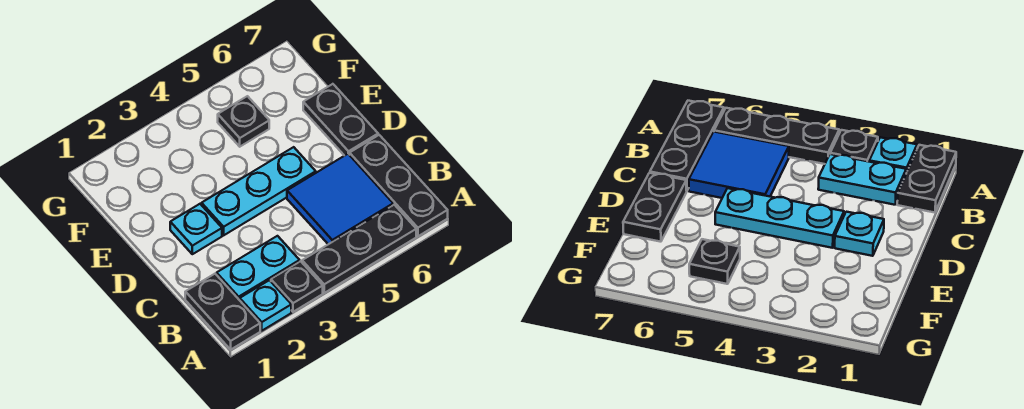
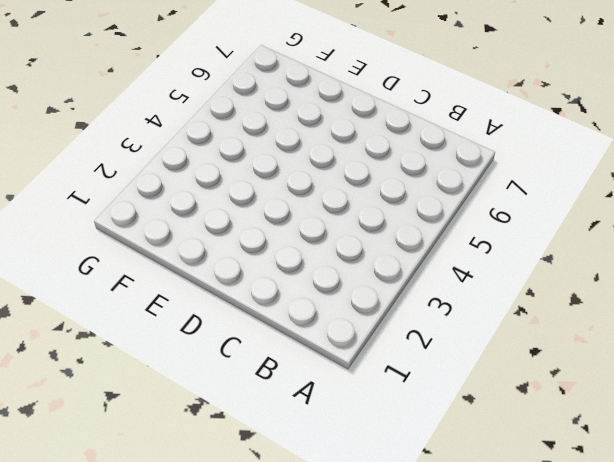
none -> black 1x2 plate [185,274,260,349]
none -> cyan 1x1 plate [240,280,291,331]

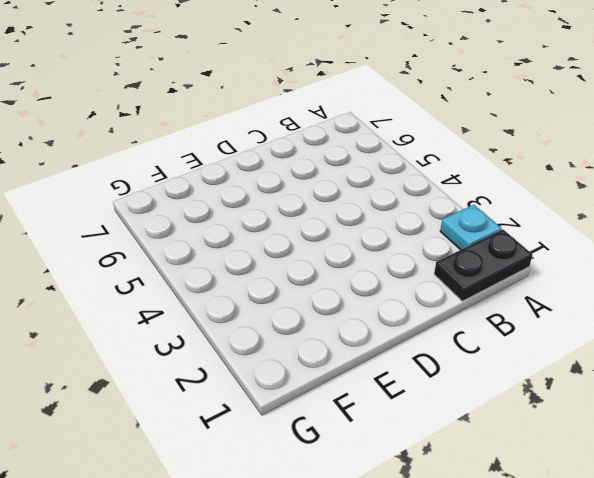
none -> black 1x1 plate [271,261,323,312]
none -> black 1x3 plate [302,205,416,293]

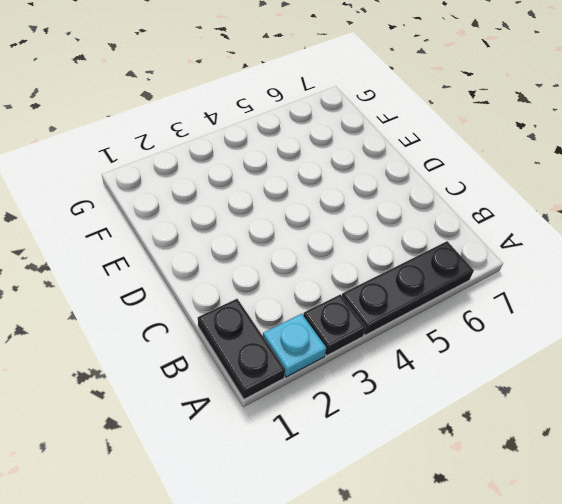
none -> black 1x3 plate [350,135,448,236]
none -> cyan 1x2 plate [217,236,300,300]

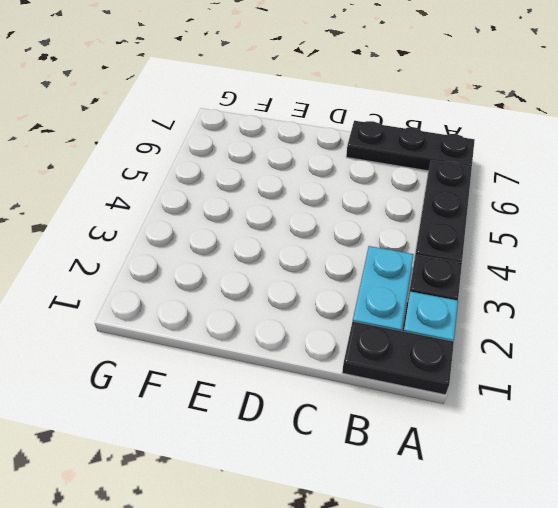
none -> blue 2x2 tile [287,154,393,244]
none -> cyan 1x1 plate [170,204,222,254]

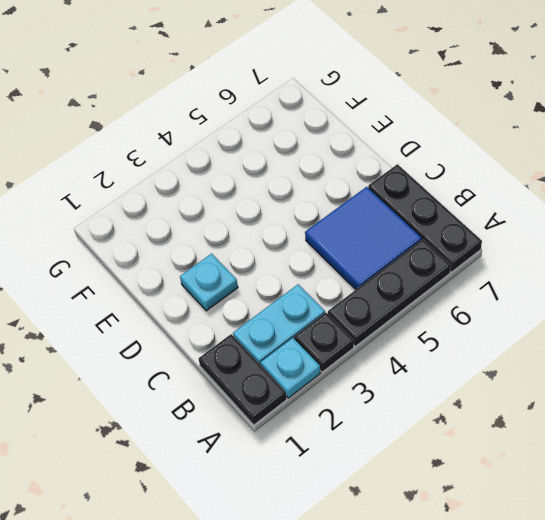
none -> cyan 1x3 plate [202,147,316,235]
none -> black 1x2 plate [303,84,378,156]

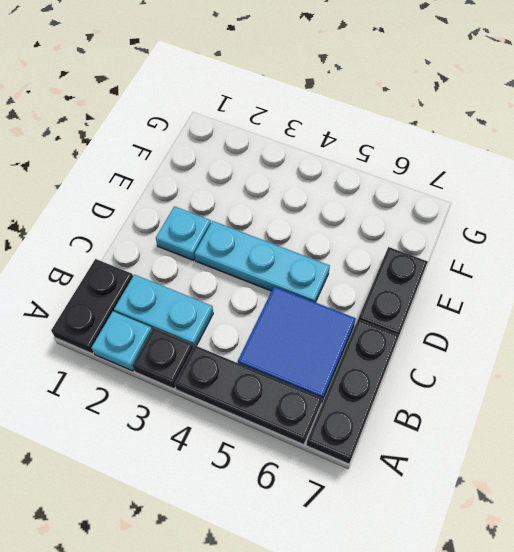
none -> black 1x1 plate [218,96,269,147]

